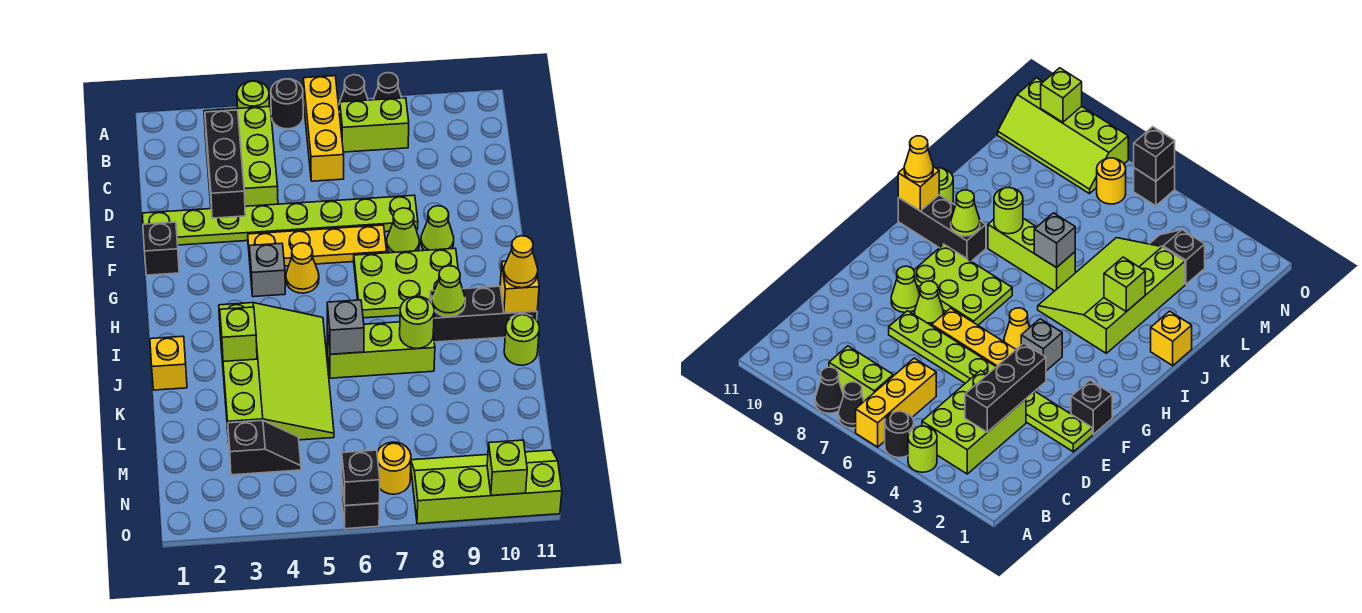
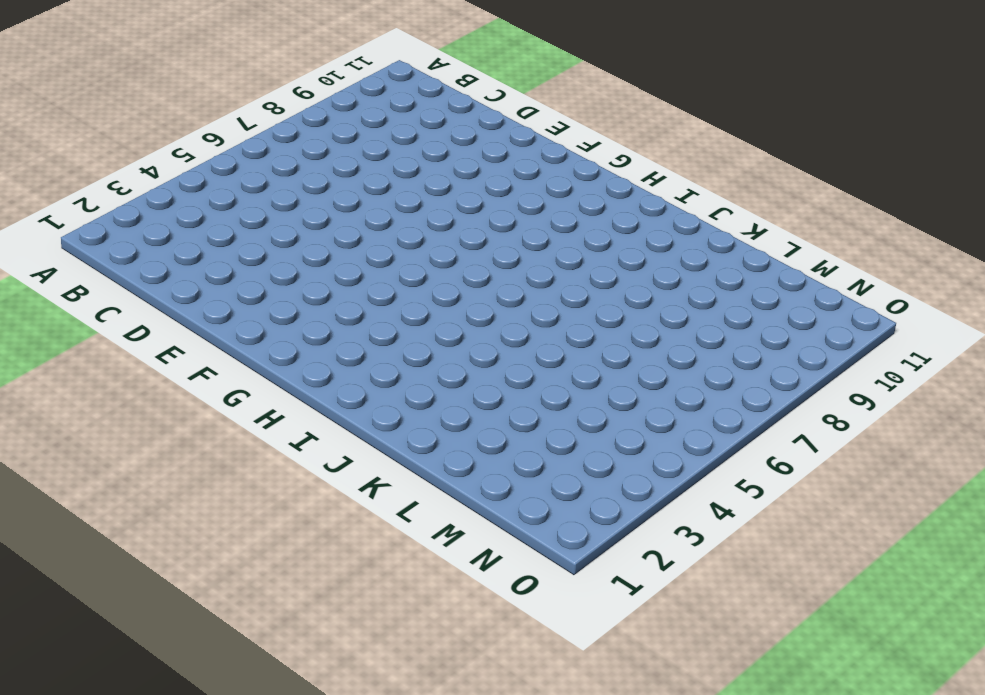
none -> lime 1x1 round brick [237,81,270,109]
none -> black 1x1 round brick [271,79,303,129]
none -> yellow 1x3 brick [303,76,344,181]
none -> black 1x1 cone [339,75,368,115]

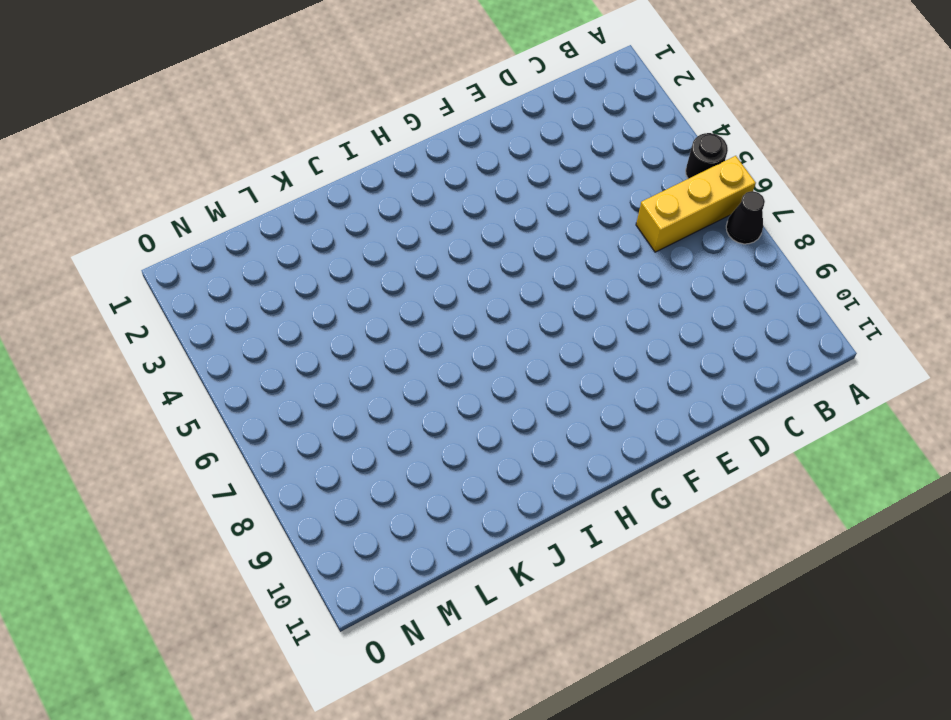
none -> lime 1x1 round brick [237,81,270,109]
none -> black 1x1 cone [373,73,401,100]
none -> lime 2x3 brick [204,107,278,209]
none -> lime 1x2 brick [339,98,409,152]

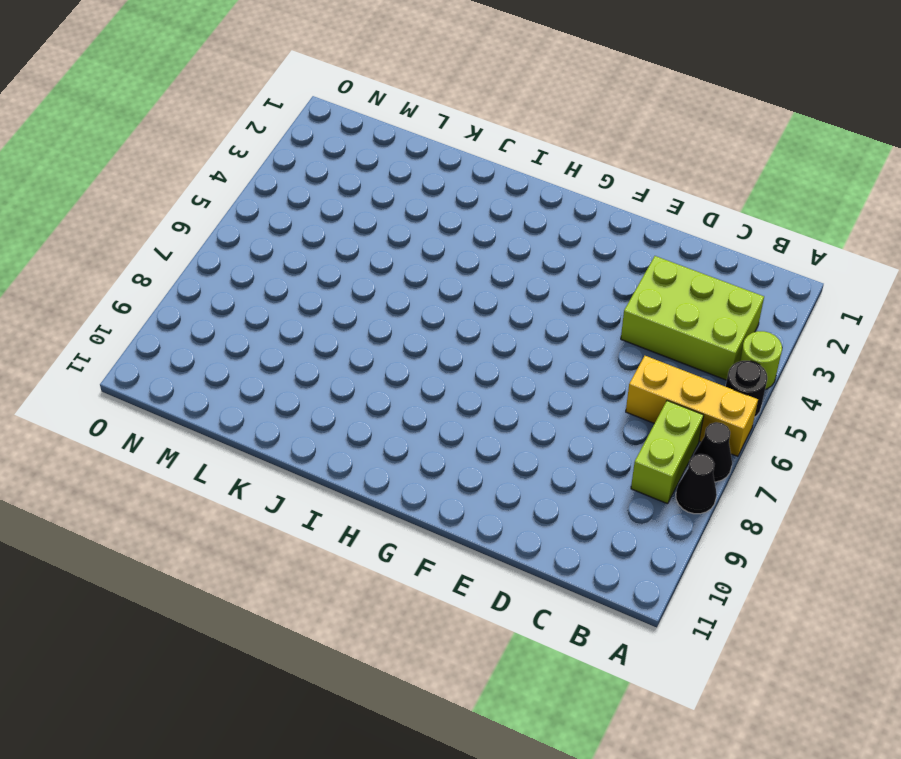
none -> lime 1x8 plate [142,195,418,245]
none -> black 1x1 brick [143,222,179,275]
none -> yellow 1x4 plate [248,225,387,266]
none -> lime 1x1 cone [387,208,419,253]

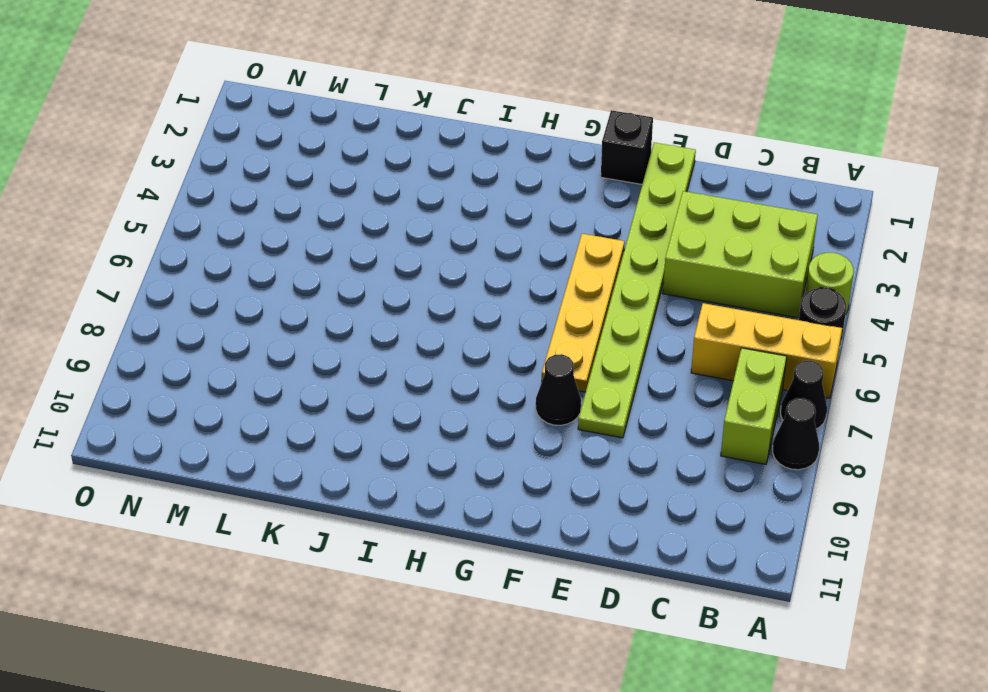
black 1x1 cone [536,354,581,425] -> lime 1x1 cone [387,208,419,253]
none -> lime 1x1 cone [421,206,454,250]
none -> grey 1x1 brick [249,243,285,297]
none -> yellow 1x1 cone [286,243,319,293]
none -> lime 2x3 plate [354,248,458,318]

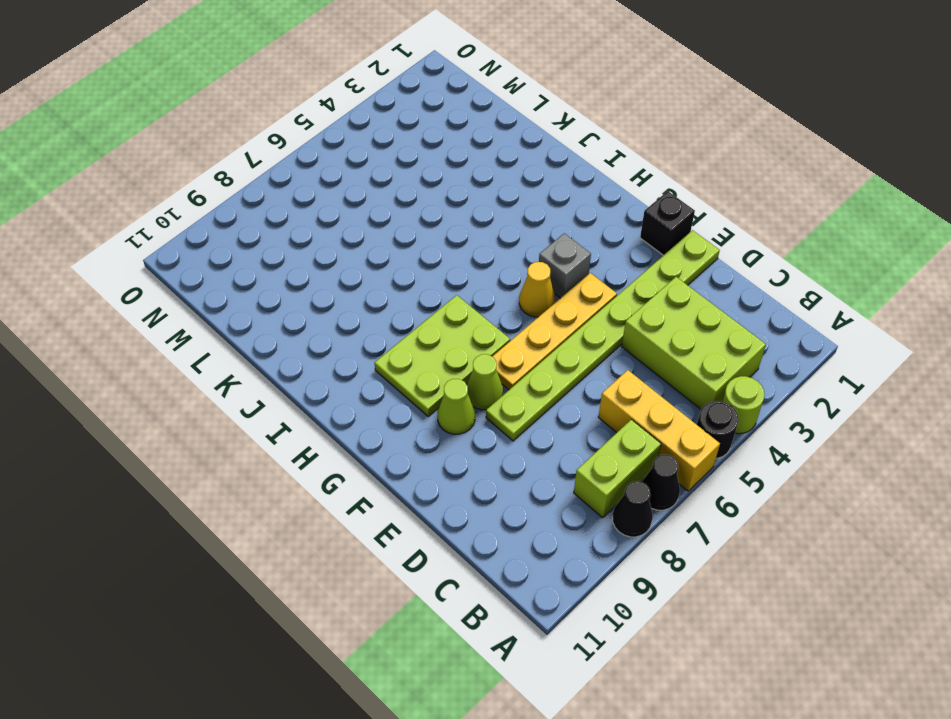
none -> lime 3x4 slope [219,303,334,442]
none -> black 1x3 brick [430,286,537,342]
none -> yellow 1x1 brick [150,336,187,390]
none -> lime 1x3 brick [327,322,435,378]

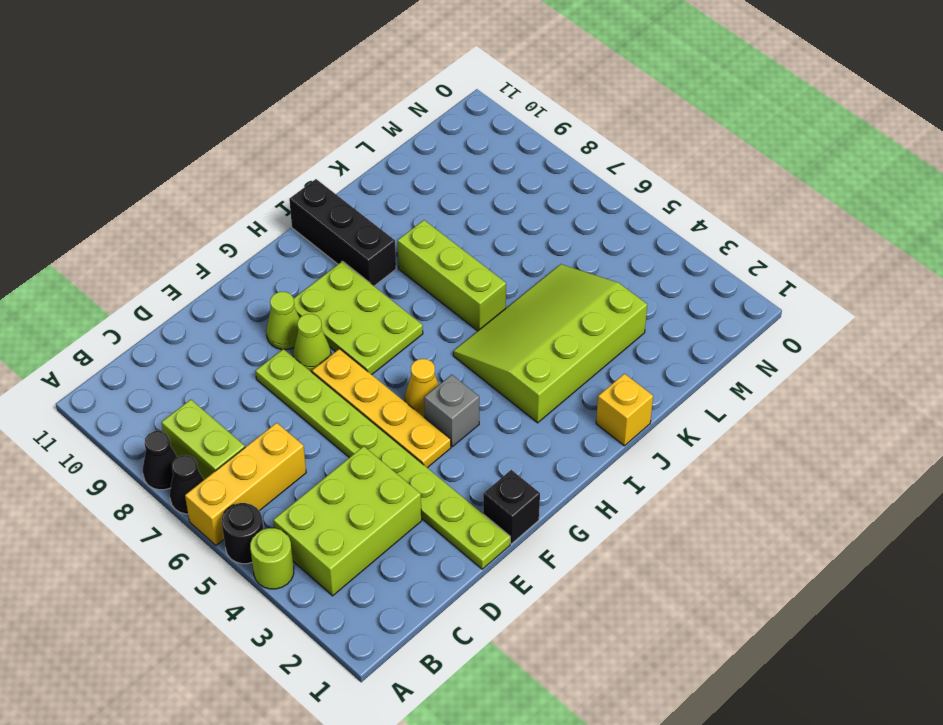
none -> lime 1x1 round brick [504,314,539,365]
none -> black 1x2 slope [228,420,301,475]
none -> yellow 1x1 round brick [377,442,411,494]
none -> lime 2x4 slope [411,450,562,524]

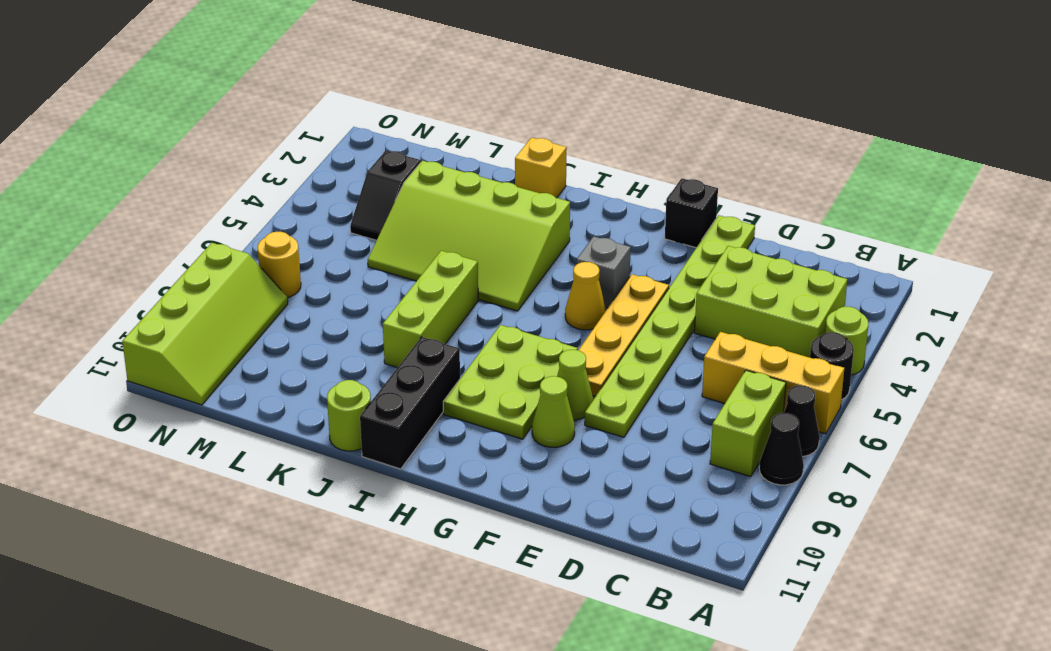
none -> black 1x1 brick [342,484,379,529]
none -> black 1x3 brick [205,110,245,218]
none -> lime 1x1 cone [432,266,465,317]
none -> yellow 1x1 brick [500,260,539,313]

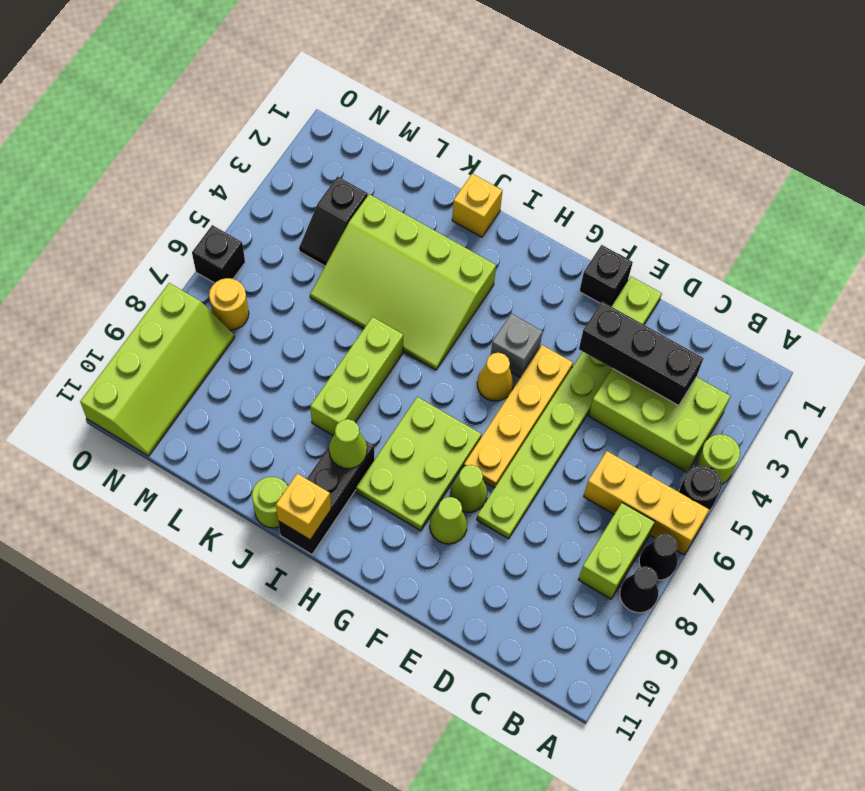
none -> lime 1x1 brick [220,307,257,362]
none -> grey 1x1 brick [327,300,364,354]
none -> lime 1x1 round brick [400,296,434,348]
none -> black 1x1 brick [342,450,380,506]

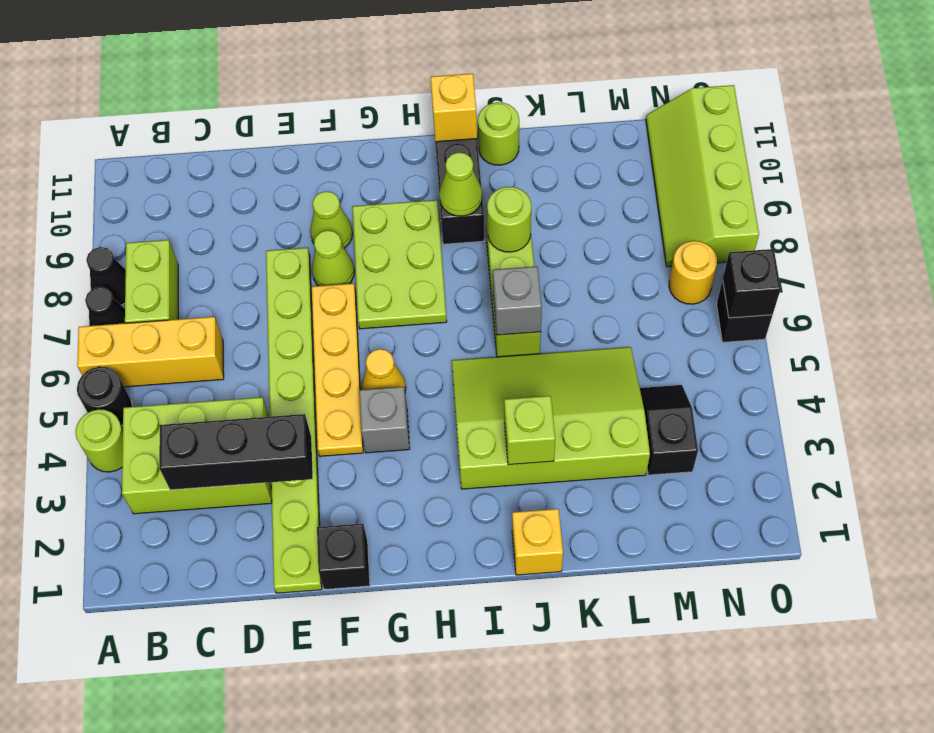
none -> lime 1x1 brick [487,440,527,496]
none -> yellow 1x1 cone [504,236,538,288]

